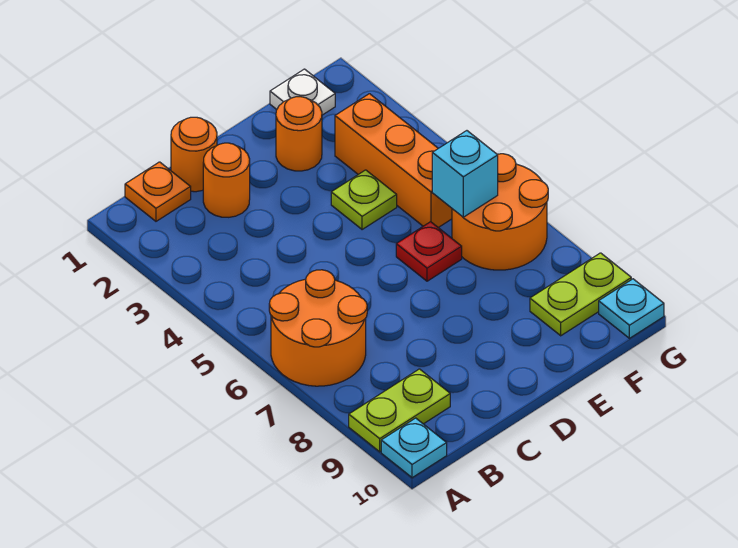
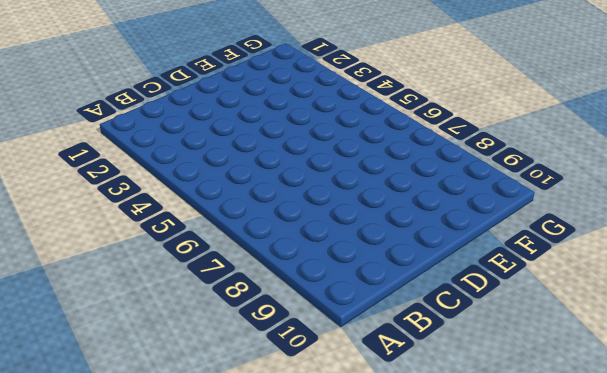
none -> orange 2x2 round brick [269,270,367,386]
none -> lime 1x2 plate [349,369,450,452]
none -> cyan 1x1 plate [381,418,447,478]

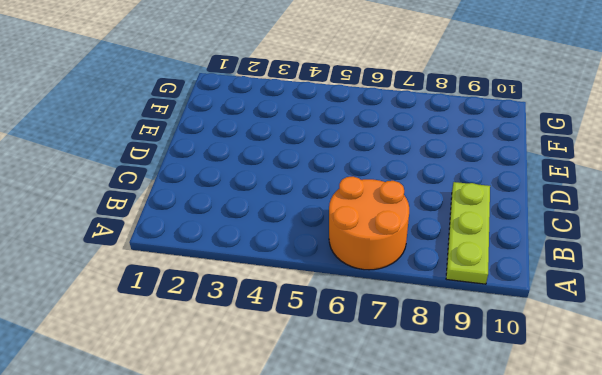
lime 1x3 plate [446,182,490,284] -> lime 1x2 plate [349,369,450,452]
none -> cyan 1x1 plate [381,418,447,478]
none -> orange 1x1 plate [125,162,191,221]
none -> orange 1x1 round brick [171,117,217,192]

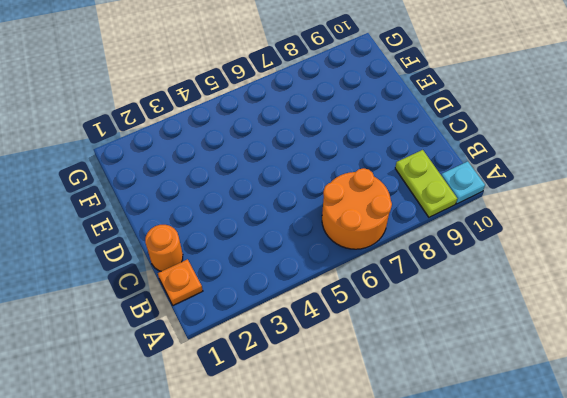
none -> orange 1x1 round brick [203,143,250,217]
none -> orange 1x1 round brick [276,97,322,171]
none -> lime 1x1 plate [331,170,397,230]

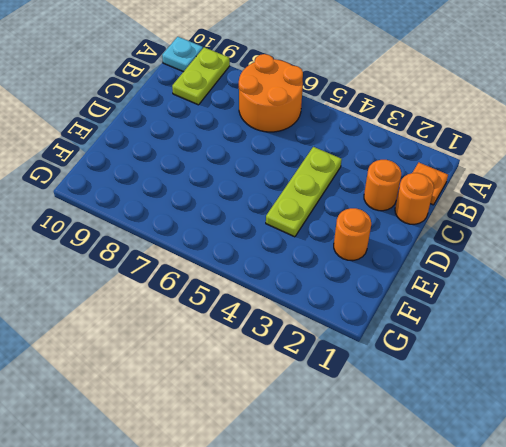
lime 1x3 plate [266,147,342,237] -> lime 1x1 plate [331,170,397,230]
none -> red 1x1 plate [396,222,462,281]
none -> white 1x1 plate [270,69,335,115]
none -> orange 1x3 brick [335,94,452,228]

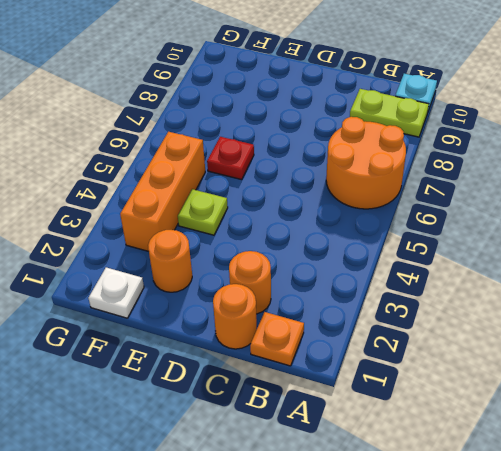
none -> orange 2x2 round brick [452,154,548,270]
none -> lime 1x2 plate [530,253,631,336]
none -> cyan 1x1 plate [599,279,664,338]

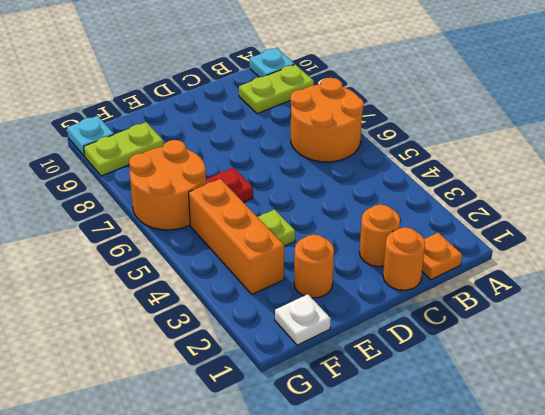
none -> cyan 1x1 brick [432,131,498,217]

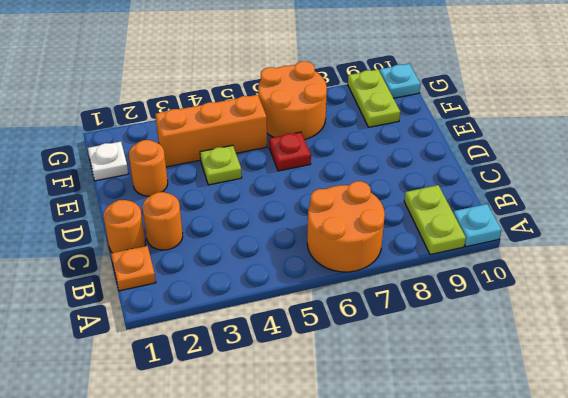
none -> cyan 1x1 brick [432,131,498,217]

